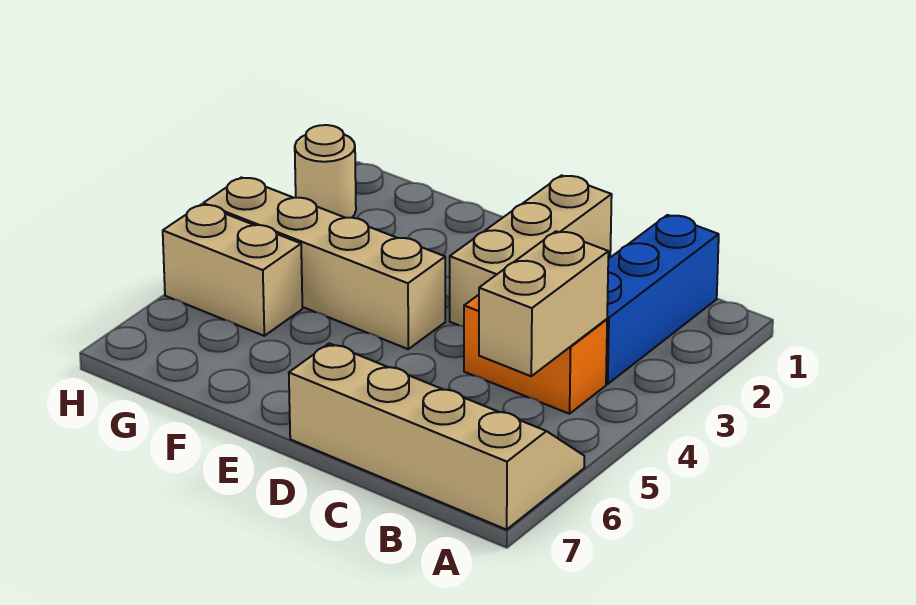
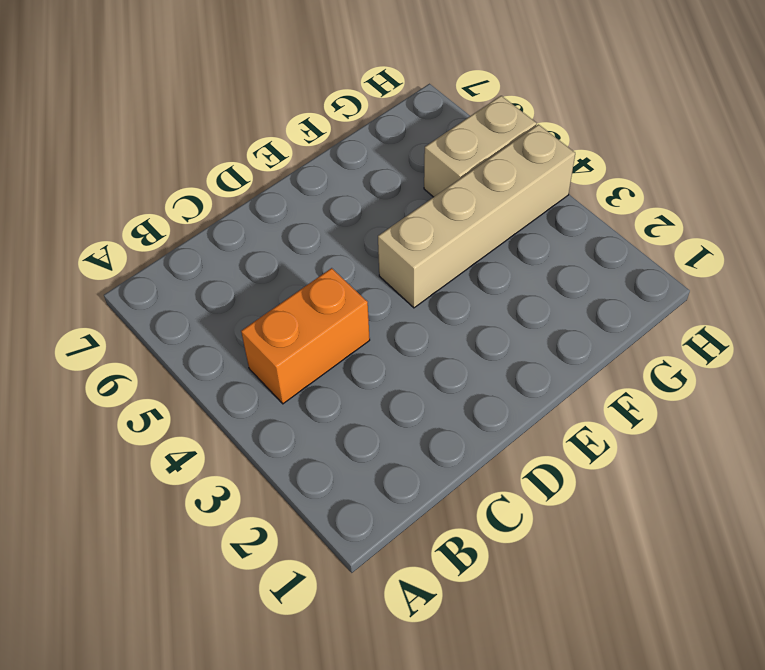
none -> tan 2x4 slope [289,343,584,530]
none -> blue 1x3 brick [606,215,719,384]

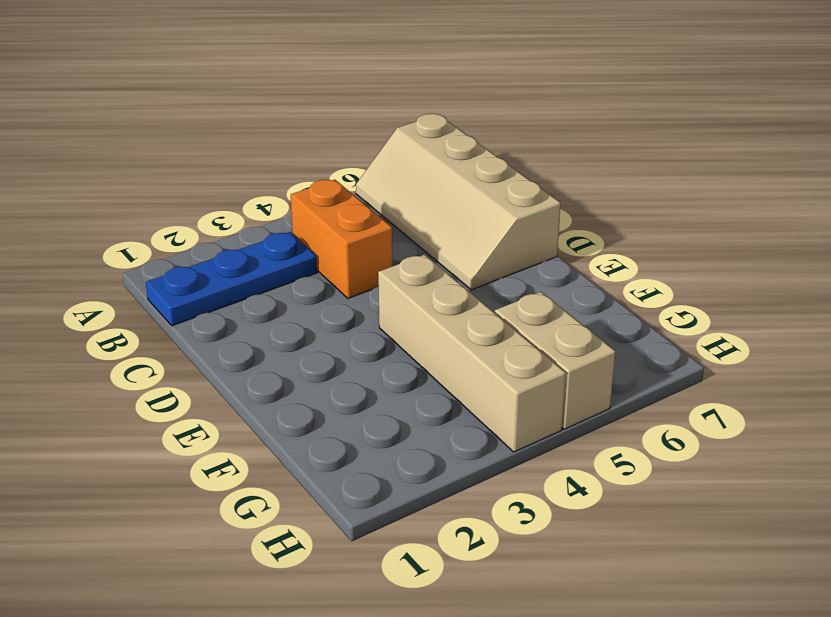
blue 1x3 plate [146,232,317,326] -> blue 1x3 brick [606,215,719,384]
none -> tan 1x3 brick [450,175,612,326]
none -> tan 1x1 round brick [295,125,356,218]

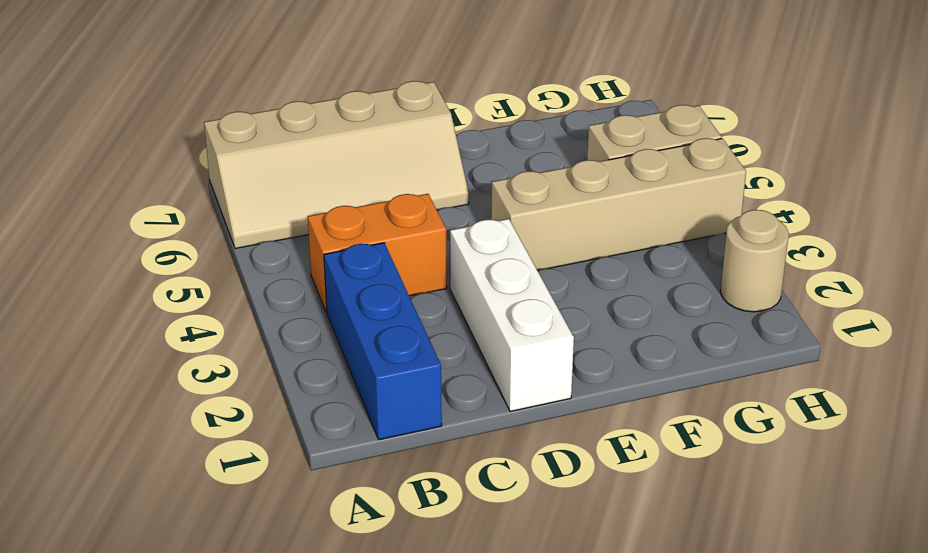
white 1x3 brick [450,219,574,411] -> tan 1x3 brick [450,175,612,326]
none -> tan 1x2 brick [479,231,608,376]

